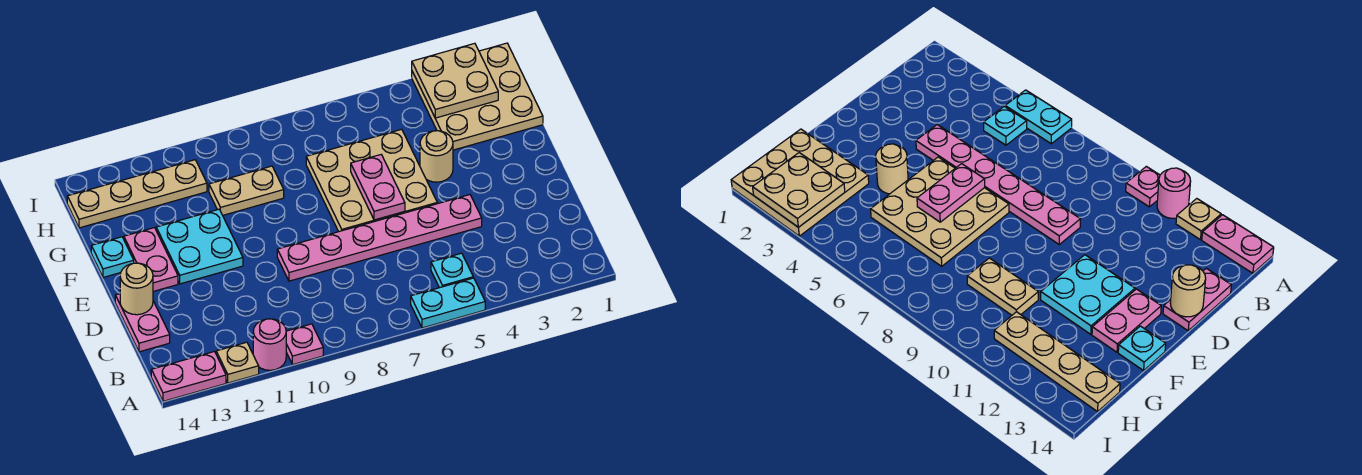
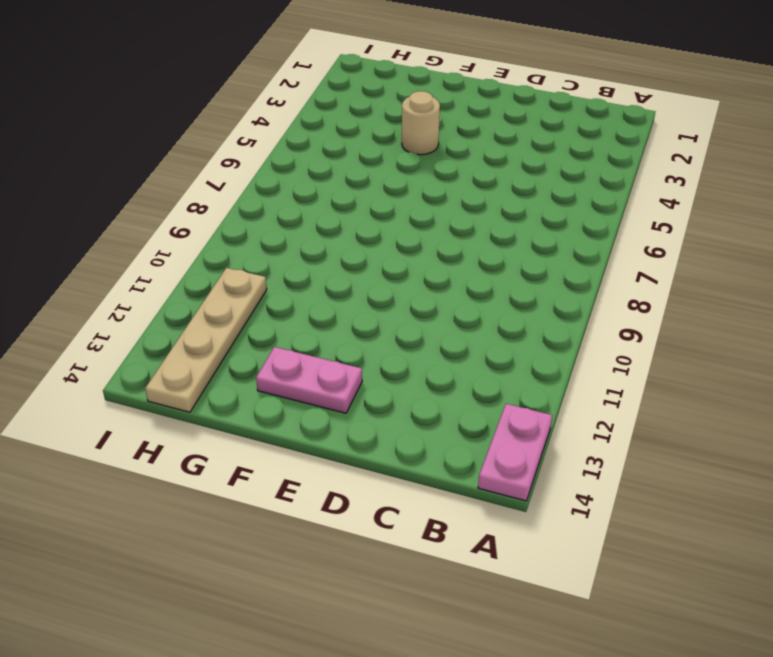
none -> cyan 1x2 plate [411,278,485,328]
none -> pink 1x1 plate [286,324,323,365]
none -> pink 1x1 round brick [253,319,286,370]

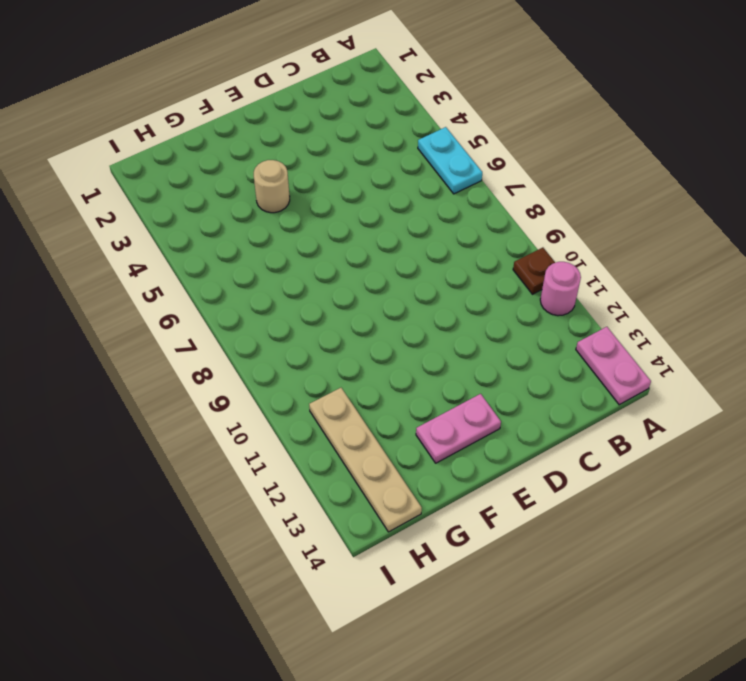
brown 1x1 plate [513,248,555,294] -> pink 1x1 plate [286,324,323,365]
none -> tan 1x1 plate [216,342,259,383]
none -> cyan 1x1 plate [431,253,473,288]
none -> pink 1x2 plate [115,294,170,352]

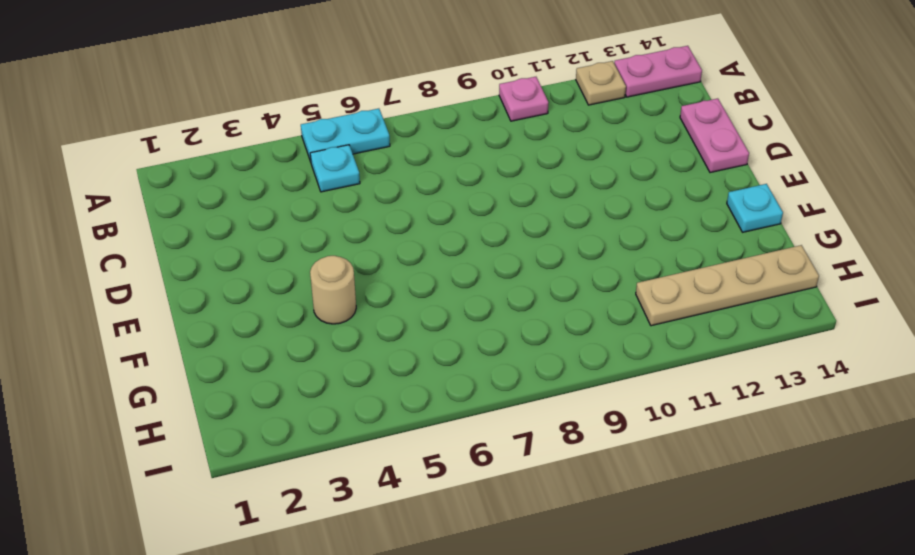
none -> pink 1x1 round brick [253,319,286,370]
none -> pink 1x6 plate [277,195,482,281]
none -> tan 3x3 plate [306,129,437,232]

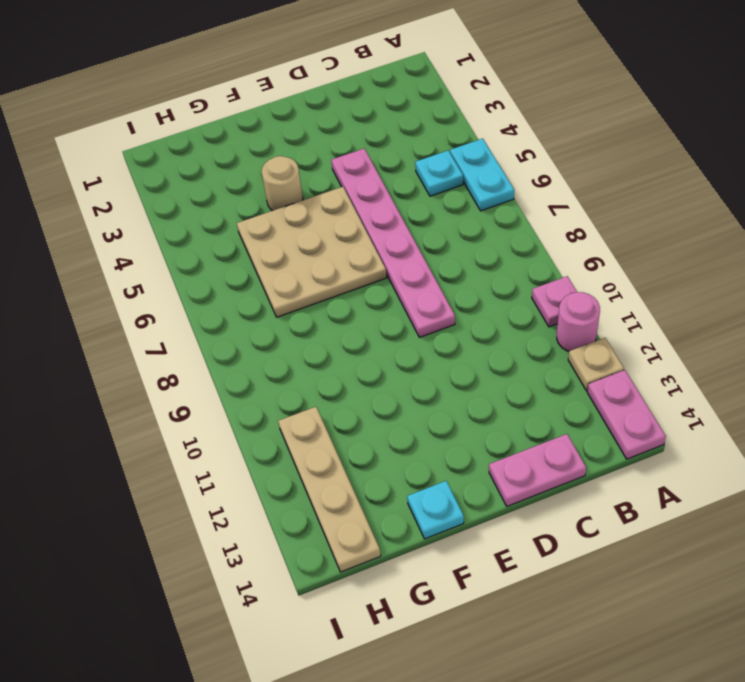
none -> cyan 2x2 plate [156,209,243,284]
none -> pink 1x2 plate [124,228,178,291]
none -> tan 3x3 plate [412,43,543,150]

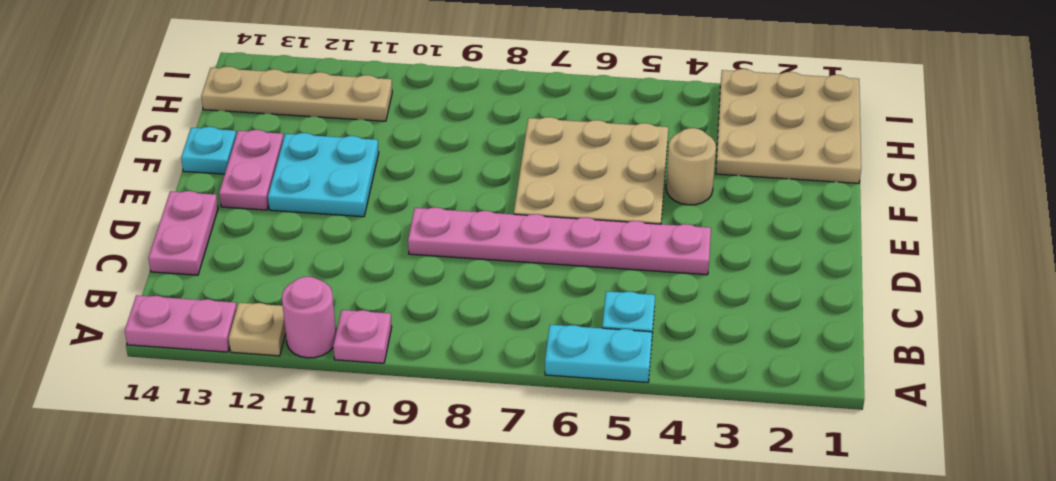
none -> tan 1x2 plate [209,166,284,215]
none -> tan 1x1 round brick [120,263,153,315]
none -> pink 1x2 plate [351,155,405,220]

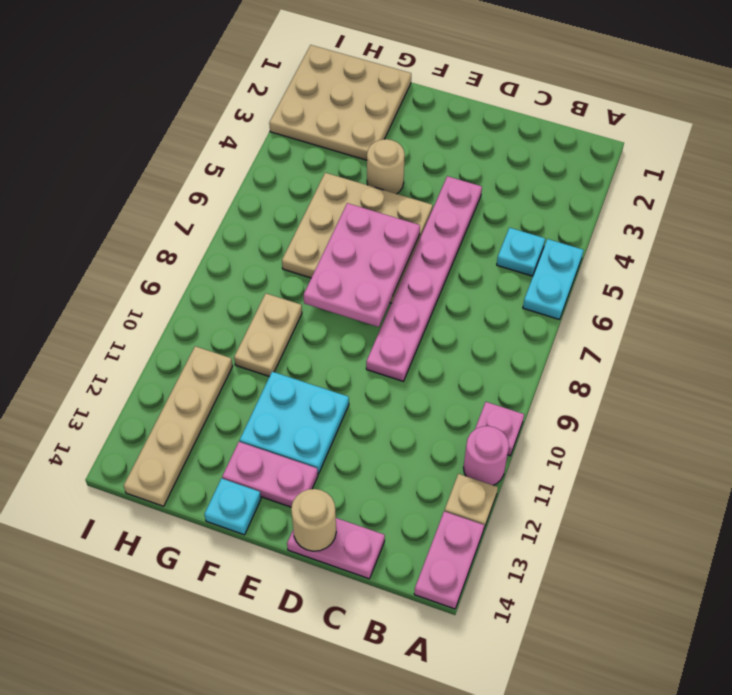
pink 2x3 plate [304,203,420,327] -> pink 1x2 plate [351,155,405,220]
none -> tan 2x2 plate [412,43,498,118]

